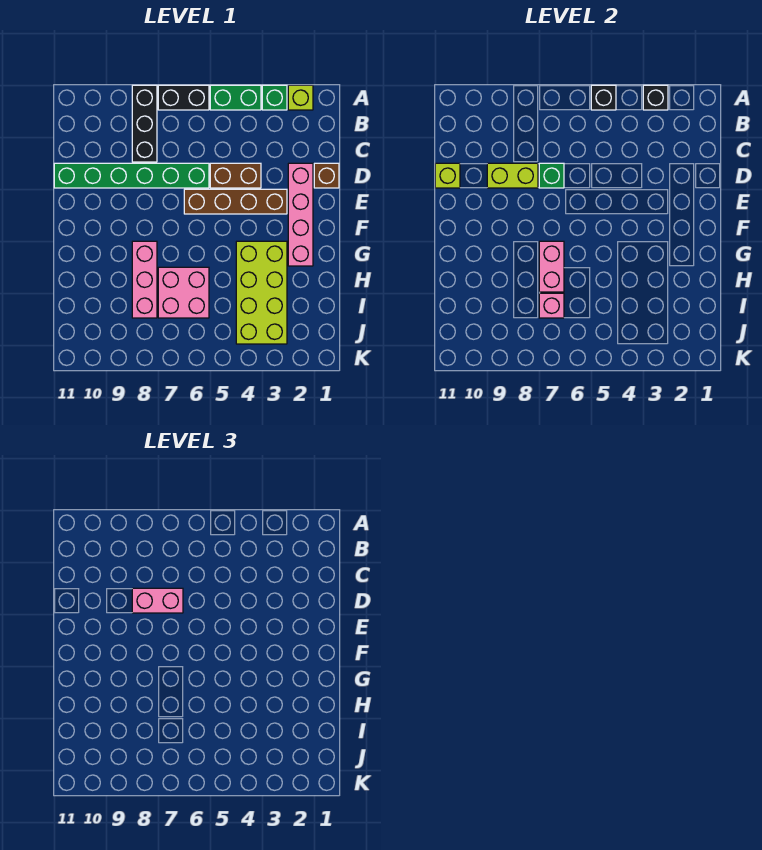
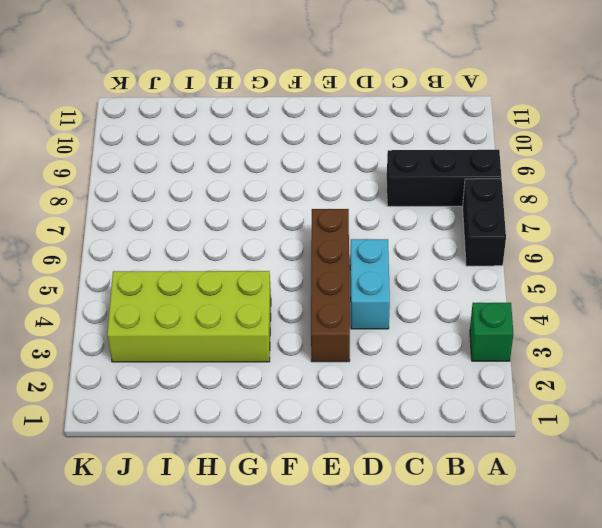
cyan 1x2 brick [350,239,390,329] -> brown 1x2 brick [210,163,261,188]
none -> lime 1x1 brick [288,85,313,110]
none -> green 1x2 brick [210,85,261,110]
none -> brown 1x1 brick [314,163,339,188]

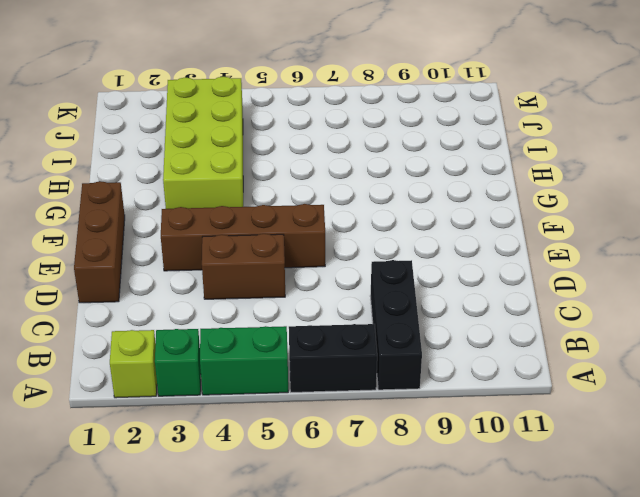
brown 1x3 brick [74,181,125,303] -> brown 1x1 brick [314,163,339,188]
none -> pink 1x4 brick [288,163,313,266]
none -> green 1x6 brick [54,163,209,188]
none -> pink 1x3 brick [132,241,157,318]

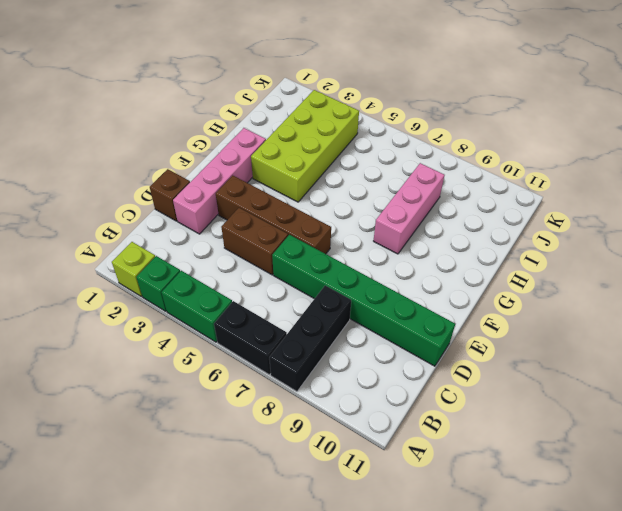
none -> pink 2x2 brick [158,267,209,318]
none -> black 1x1 brick [643,85,668,110]
none -> black 1x1 brick [591,85,616,110]

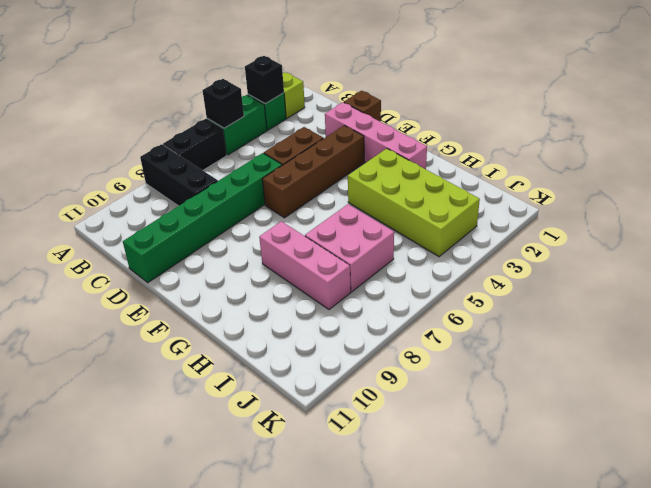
none -> green 1x1 brick [539,163,564,188]
none -> lime 1x2 brick [487,163,538,188]
none -> lime 1x1 brick [435,163,460,188]

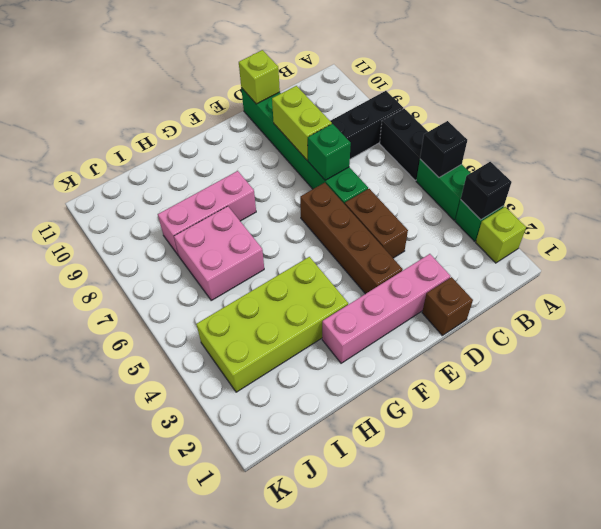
none -> pink 1x2 brick [539,241,564,292]
none -> pink 1x1 brick [539,293,564,318]
none -> pink 1x2 brick [132,588,183,613]

